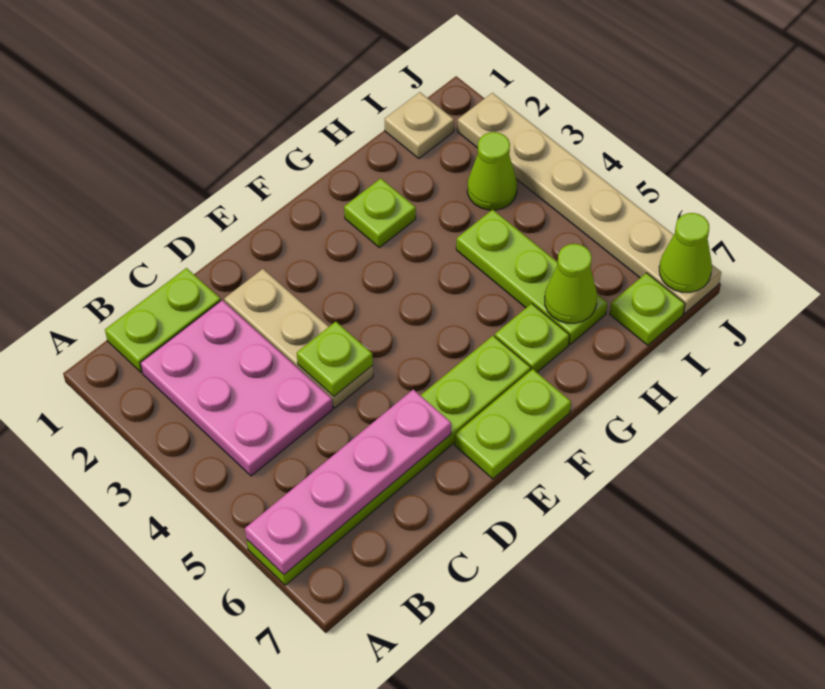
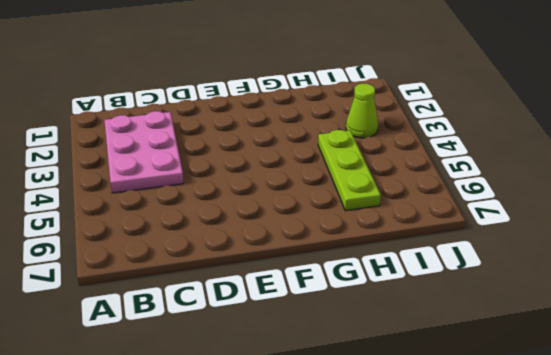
none -> lime 1x6 plate [247,336,531,585]
none -> lime 1x2 plate [105,268,221,372]
none -> tan 1x3 plate [224,269,373,408]

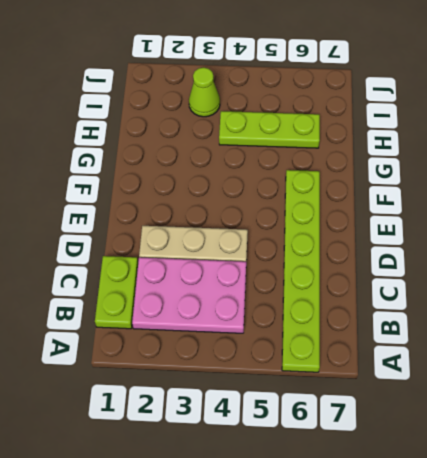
none -> lime 1x2 plate [455,369,571,479]
none -> lime 1x1 plate [344,178,416,247]
none -> lime 1x1 plate [495,303,569,372]

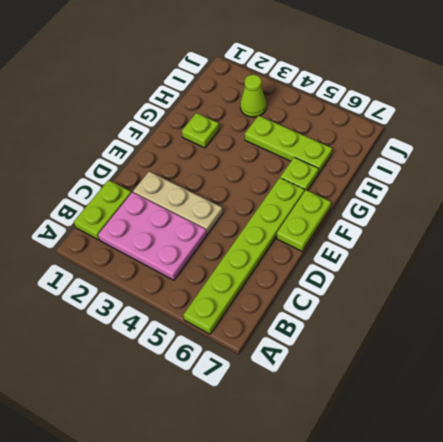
none -> tan 1x1 plate [385,92,454,158]
none -> lime 1x1 plate [610,273,685,345]
none -> tan 1x6 plate [457,93,721,313]

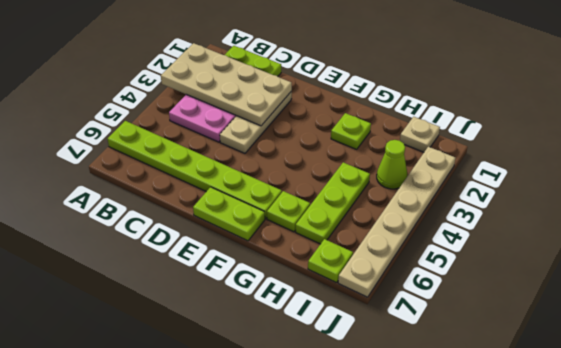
tan 2x4 plate [161,43,292,126] -> none
none -> pink 1x4 plate [245,389,451,574]
none -> lime 1x1 plate [297,322,373,396]
none -> lime 1x1 cone [545,244,597,323]

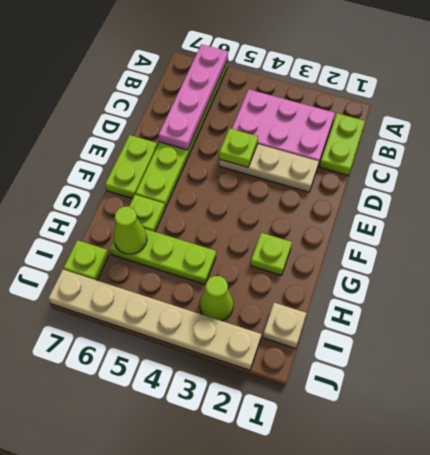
none -> lime 1x1 cone [659,213,712,292]

